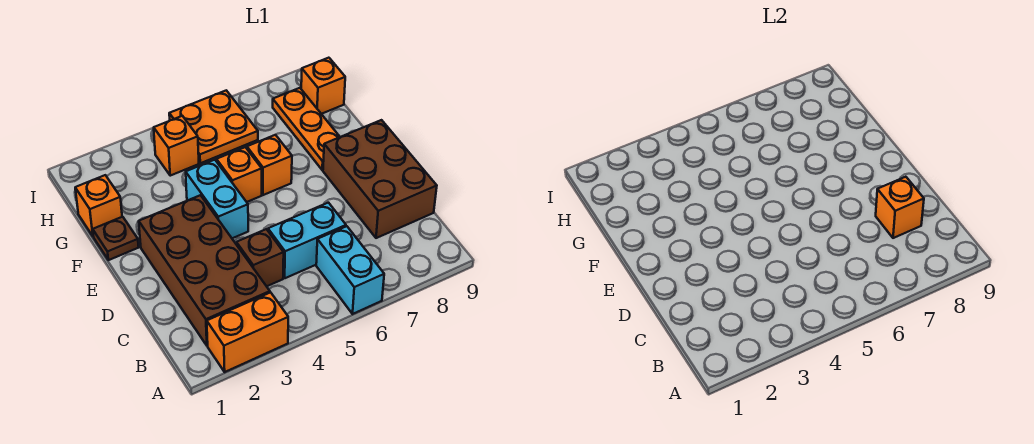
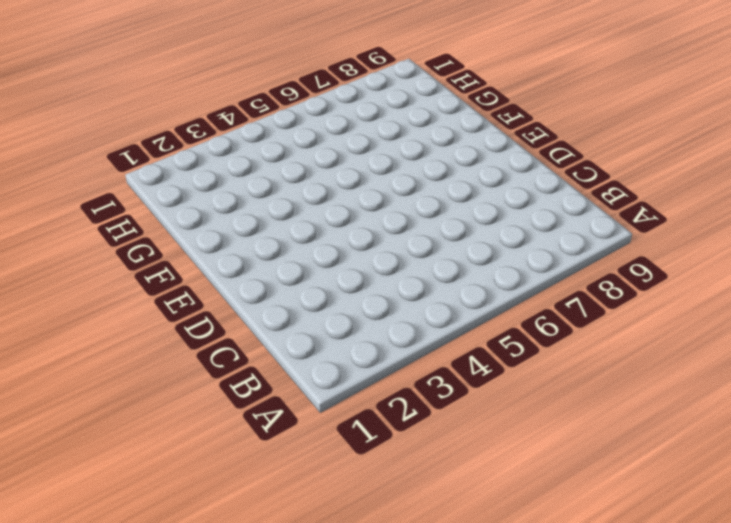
none -> orange 1x2 brick [207,292,288,372]
none -> cyan 1x2 brick [316,226,384,314]
none -> brown 2x4 brick [139,195,270,346]

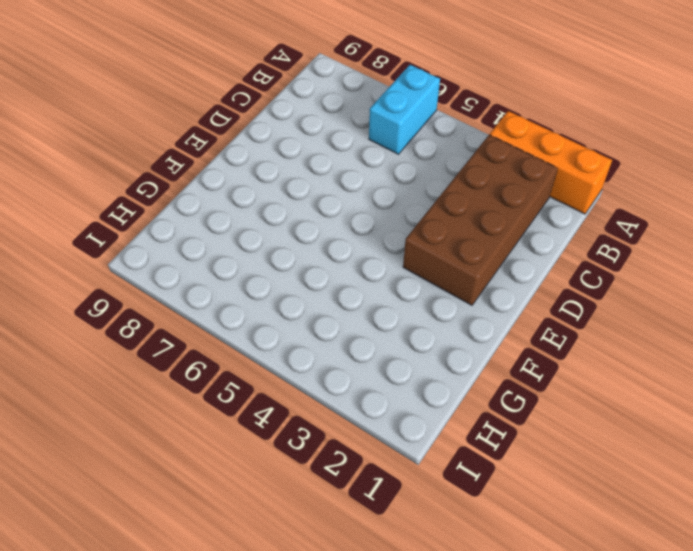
orange 1x3 brick [490,111,612,214] -> orange 1x2 brick [207,292,288,372]
none -> brown 1x1 brick [236,229,284,286]
none -> cyan 1x2 brick [268,203,346,278]
none -> brown 2x3 brick [323,120,437,238]

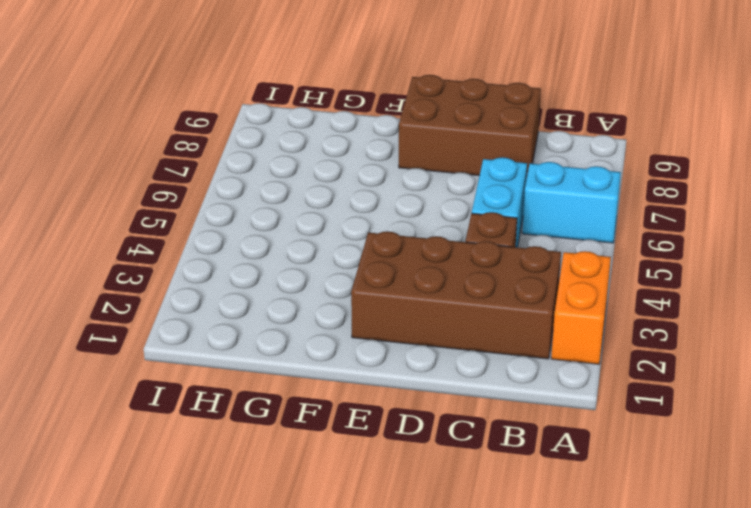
none -> cyan 1x2 brick [186,160,248,238]
none -> brown 1x1 plate [93,217,139,260]
none -> orange 1x1 brick [216,147,262,202]

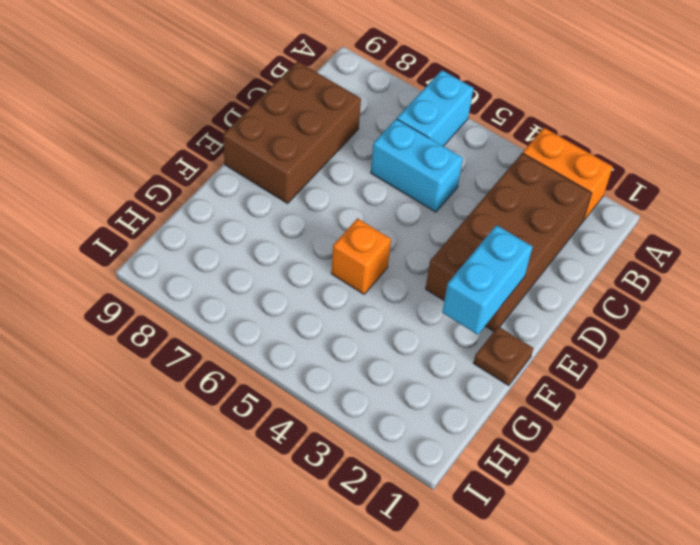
cyan 1x2 brick [442,225,532,335] -> cyan 1x2 brick moved to [186,160,248,238]
none -> brown 1x1 brick [236,229,284,286]
none -> orange 1x1 brick [247,135,292,195]
none -> orange 1x3 plate [273,88,340,170]

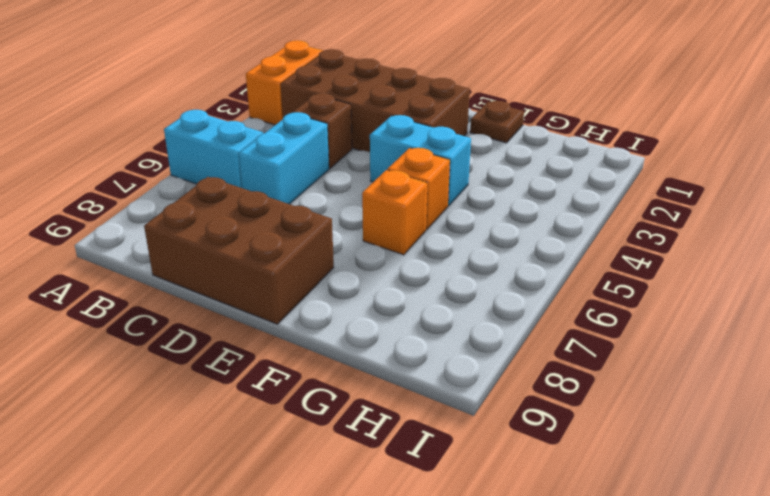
none -> orange 1x3 plate [273,88,340,170]
none -> orange 1x1 brick [75,175,122,236]
none -> orange 1x1 brick [154,116,199,176]

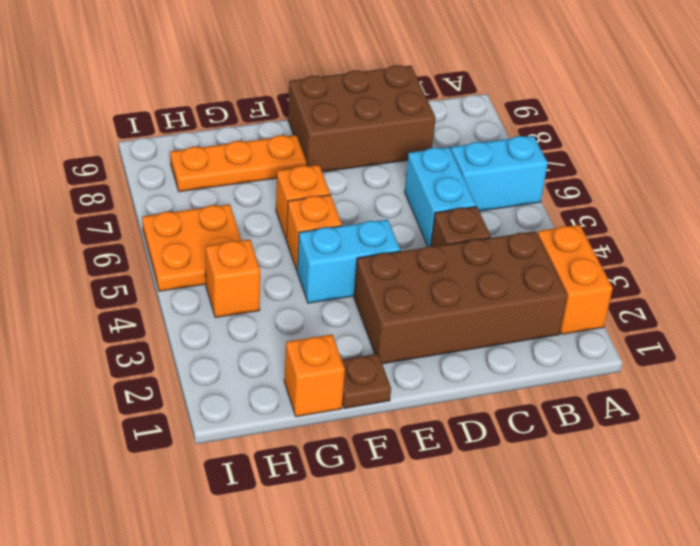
none -> orange 1x1 brick [301,58,345,114]
none -> orange 1x1 brick [876,177,924,238]

